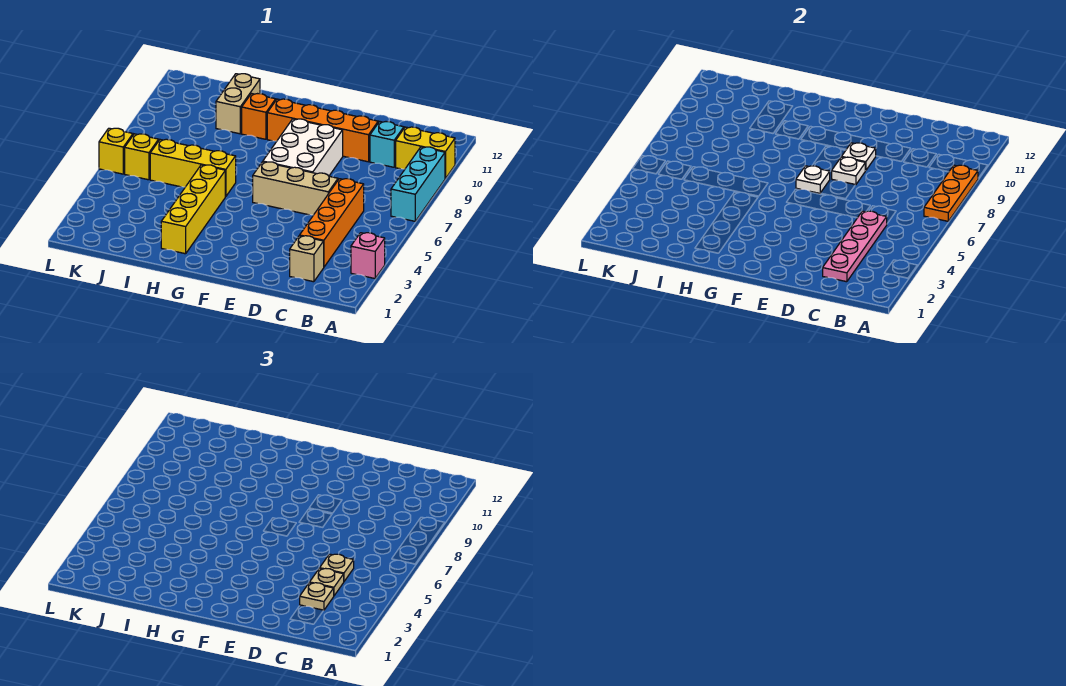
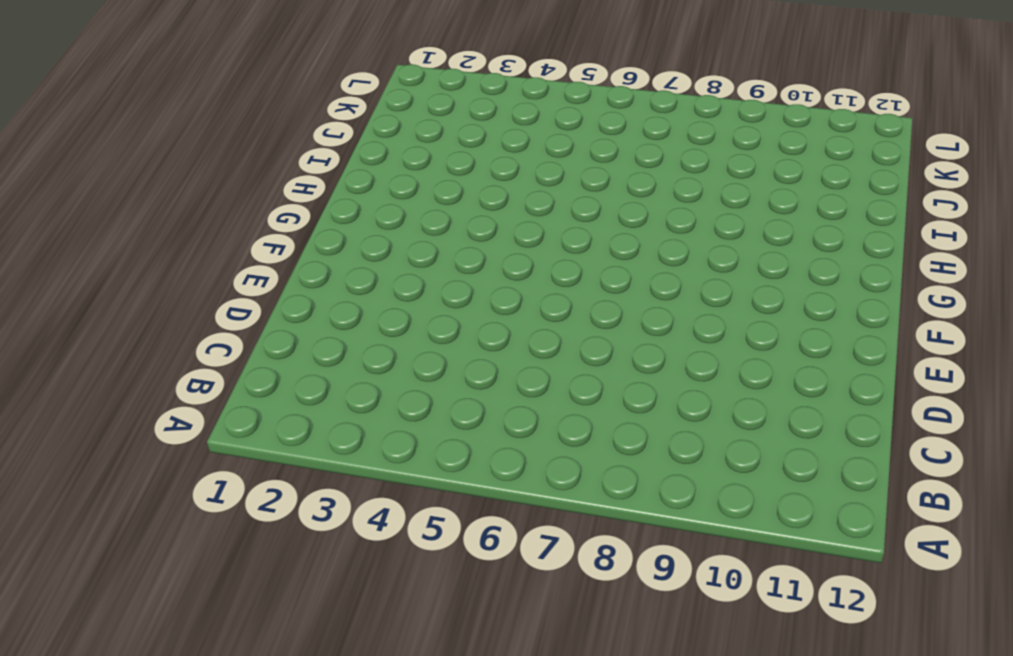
none -> pink 1x1 brick [351,233,385,279]
none -> cyan 1x3 brick [391,147,445,221]
none -> yellow 1x2 brick [396,127,455,179]

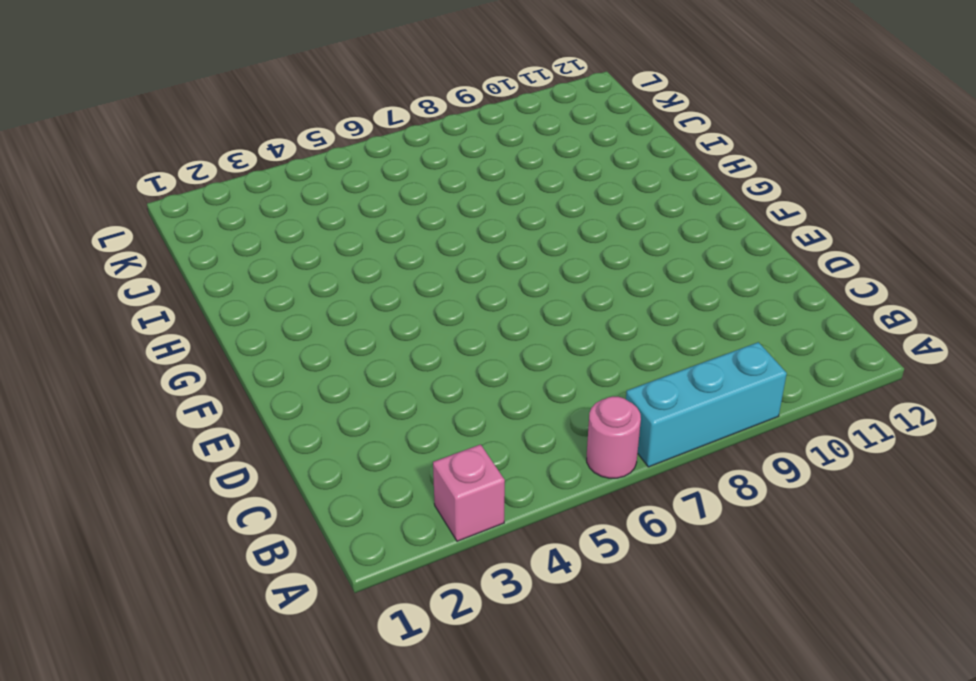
pink 1x1 round brick [587,397,641,478] -> none
none -> yellow 1x2 brick [396,127,455,179]
none -> tan 1x1 brick [290,236,324,282]
none -> orange 1x4 brick [300,179,364,267]

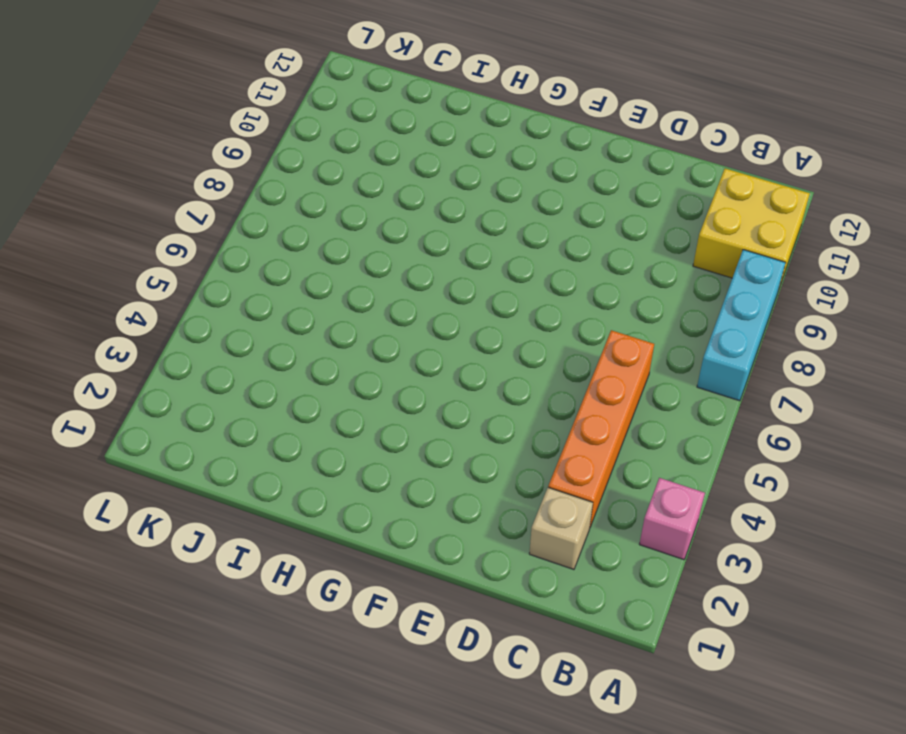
yellow 2x2 brick [693,169,810,288] -> yellow 1x2 brick [396,127,455,179]
none -> cyan 1x1 brick [370,121,404,167]
none -> tan 1x3 brick [253,162,338,215]
none -> orange 1x4 brick [267,99,378,162]

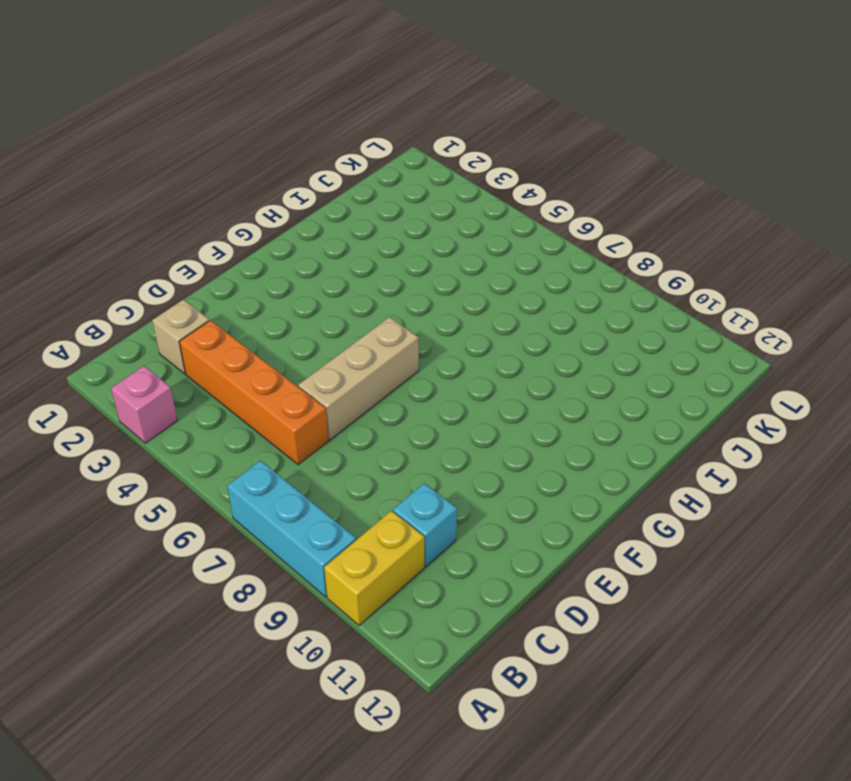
none -> orange 1x4 brick [267,99,378,162]
none -> white 2x3 brick [263,119,343,176]
none -> yellow 1x4 brick [161,165,225,254]

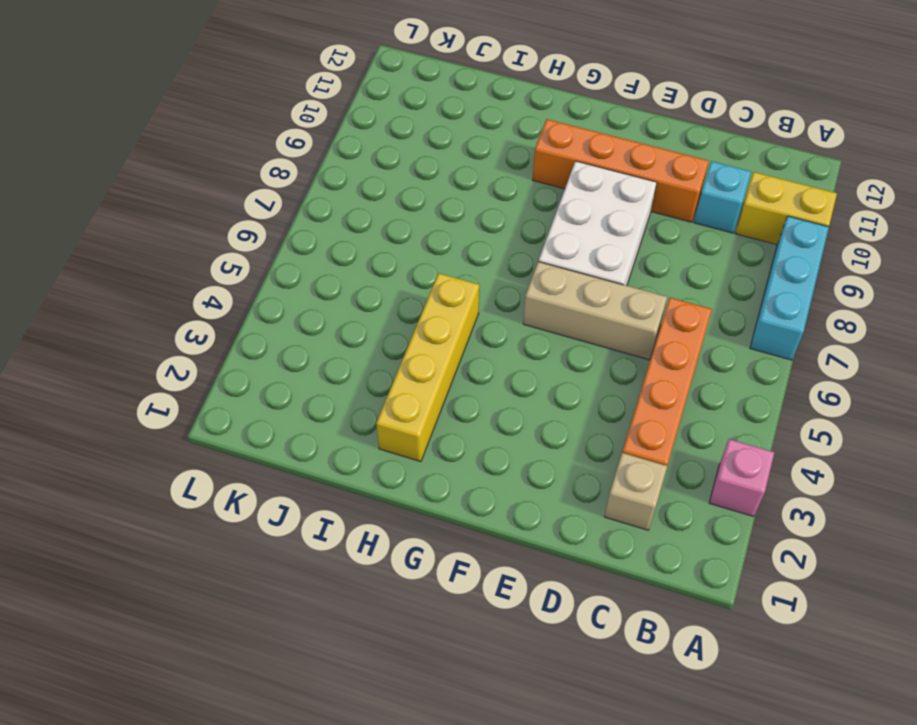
none -> yellow 1x3 brick [150,139,236,197]
none -> orange 1x1 brick [242,94,276,139]
none -> tan 1x2 brick [216,74,260,134]

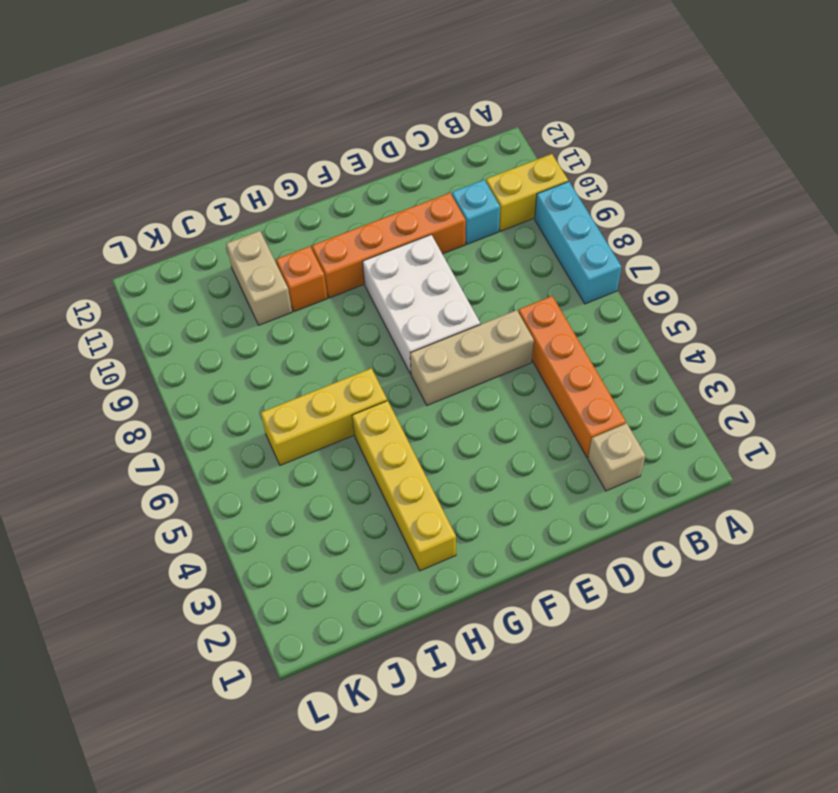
none -> pink 1x1 brick [351,233,385,279]
none -> yellow 1x1 brick [125,134,159,180]
none -> yellow 1x1 brick [99,128,133,174]

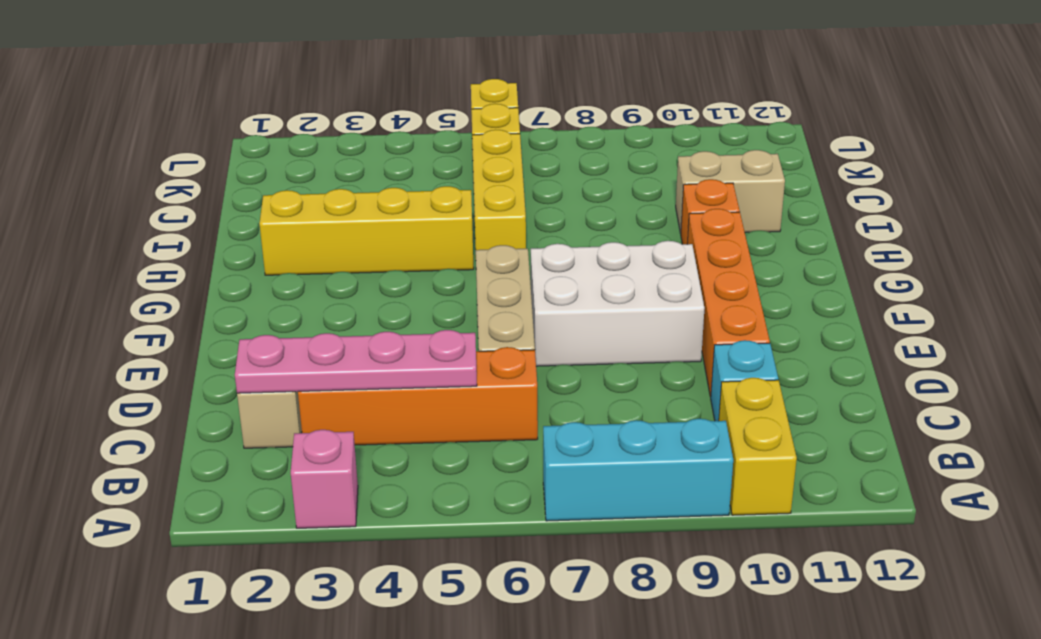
none -> orange 1x3 plate [924,165,978,221]
none -> white 1x1 plate [832,157,865,185]
none -> white 1x1 plate [842,143,876,171]

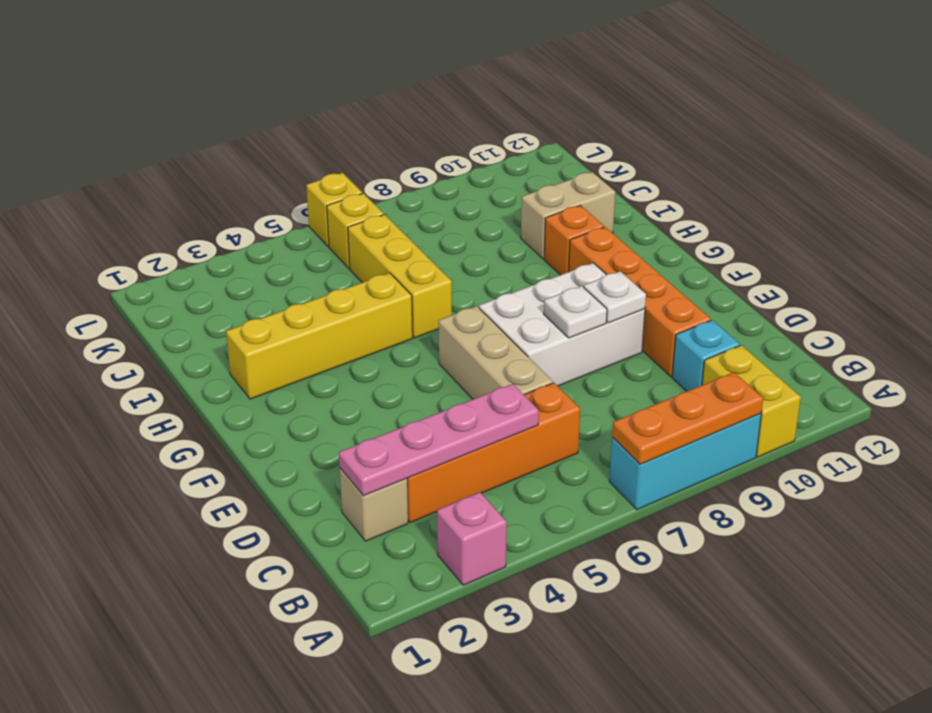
none -> white 1x1 plate [796,166,830,193]
none -> tan 1x1 plate [300,583,334,610]
none -> tan 1x1 plate [310,568,344,596]

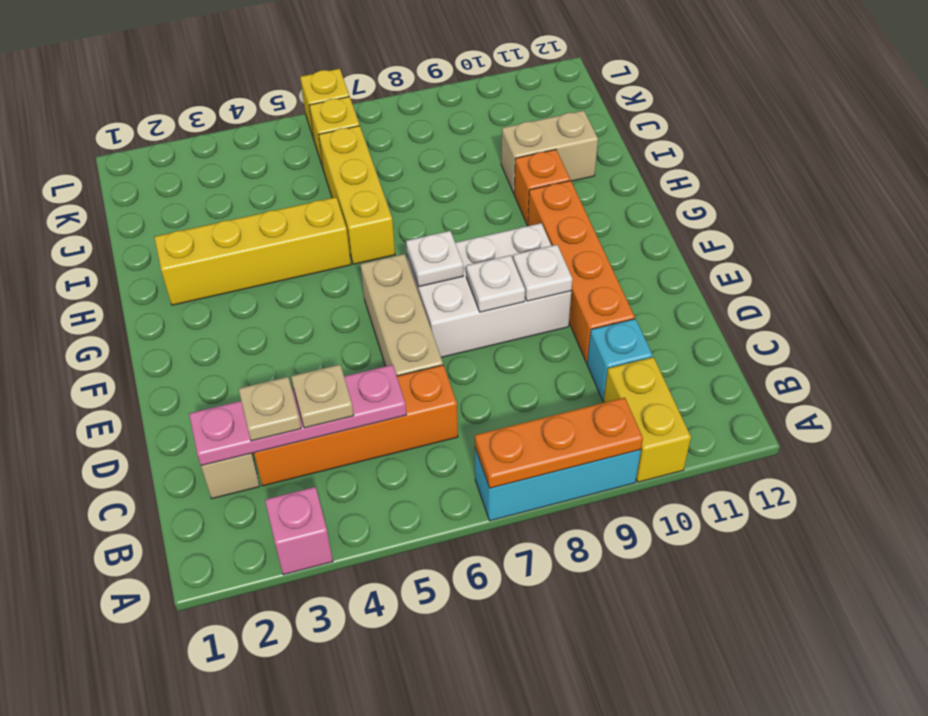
none -> tan 1x1 plate [320,554,354,581]

